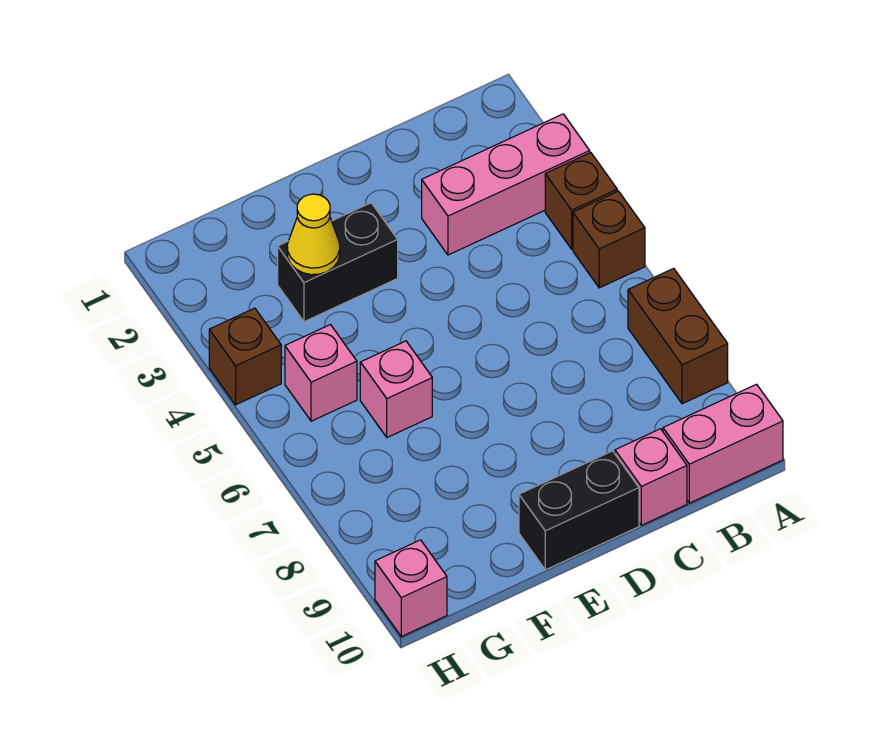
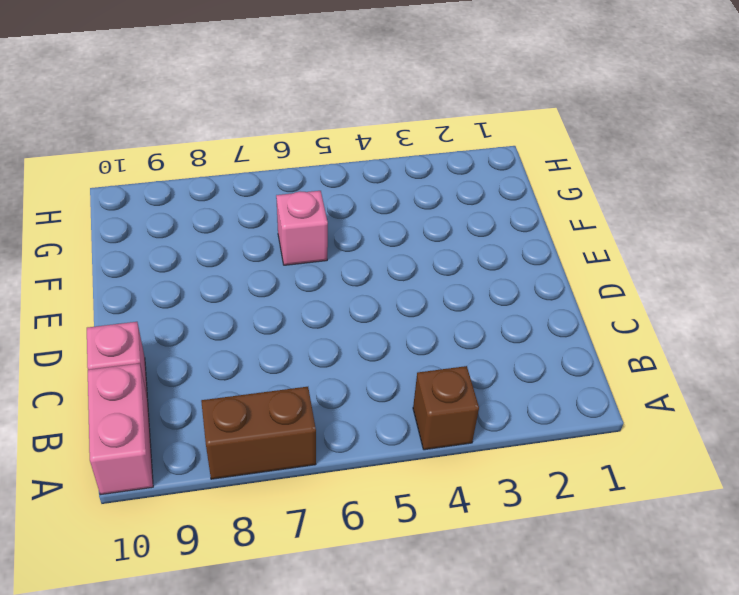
none -> pink 1x3 brick [422,114,590,255]
none -> brown 1x1 brick [573,191,645,288]
none -> black 1x2 brick [519,451,639,570]

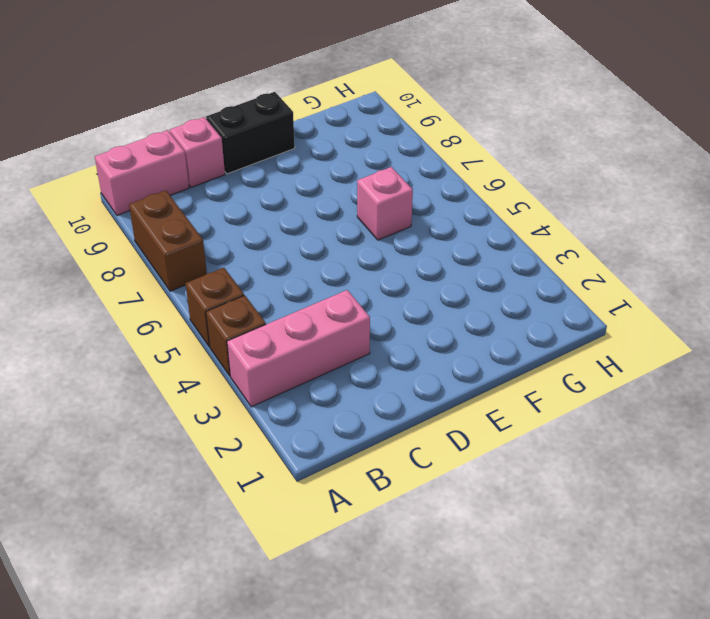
none -> black 1x2 brick [278,203,398,322]
none -> pink 1x1 brick [285,325,357,421]
none -> brown 1x1 brick [209,308,281,405]

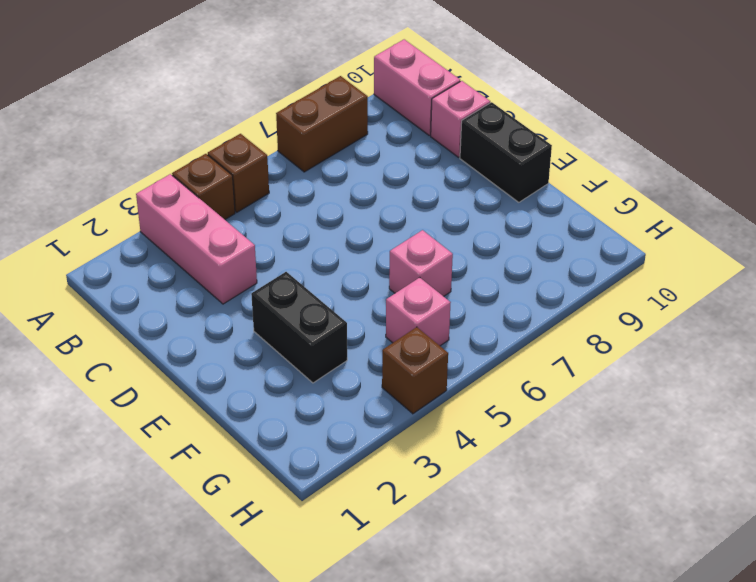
none -> pink 1x1 brick [375,540,447,637]
none -> yellow 1x1 cone [287,194,340,275]

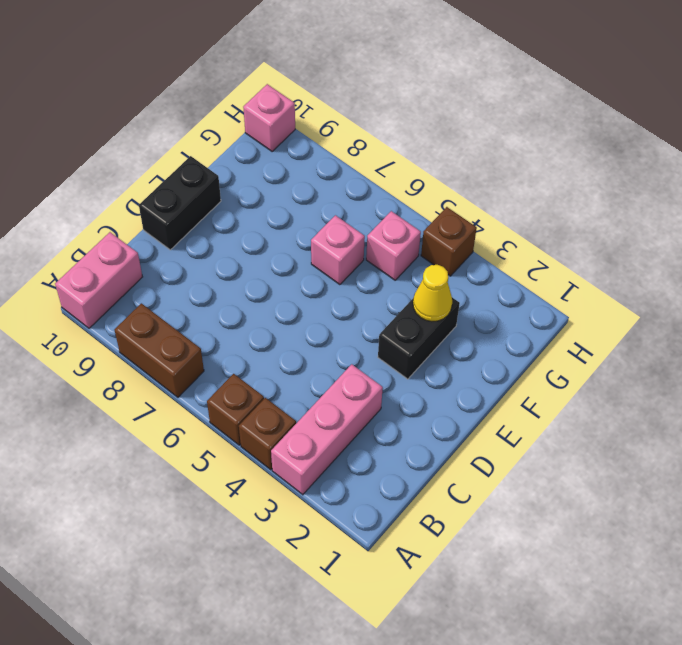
none -> pink 1x1 brick [615,429,687,525]

